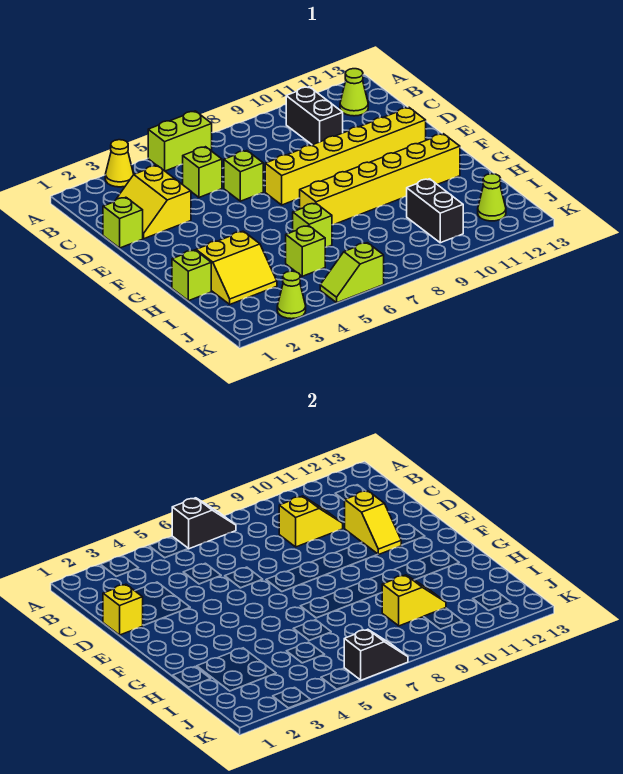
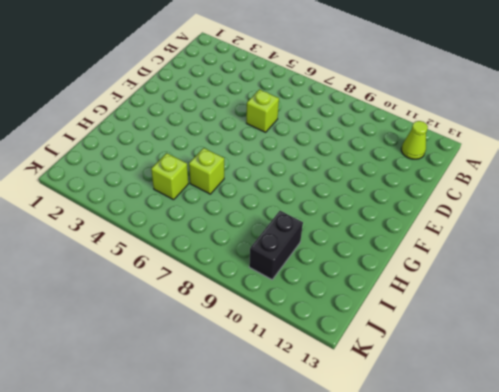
none -> yellow 1x1 cone [105,140,134,187]
none -> lime 1x2 brick [148,111,212,171]
none -> black 1x2 brick [286,87,343,145]

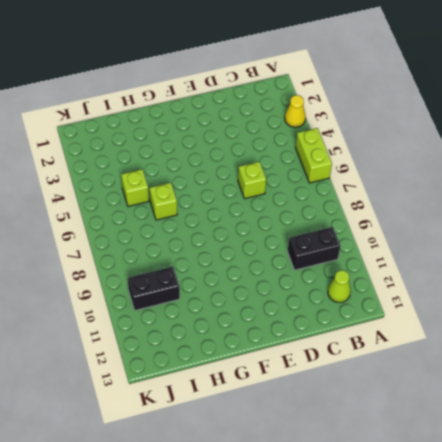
none -> yellow 2x2 slope [116,166,191,239]
none -> lime 1x1 brick [183,147,222,197]
none -> lime 1x1 brick [103,197,143,248]

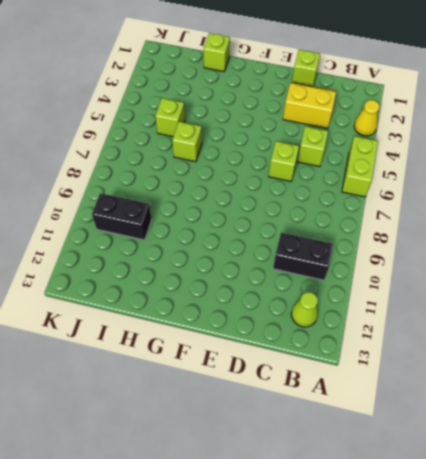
none -> yellow 1x6 brick [265,108,426,205]
none -> yellow 1x6 brick [300,134,460,225]
none -> yellow 2x2 slope [196,231,277,304]

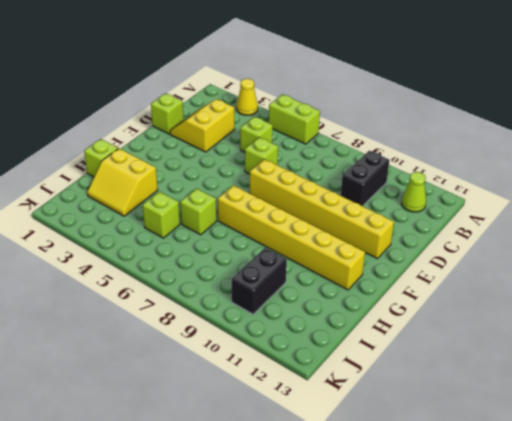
none -> lime 1x1 cone [478,174,506,221]
none -> lime 1x1 cone [277,271,306,319]
none -> lime 1x2 slope [320,243,384,303]

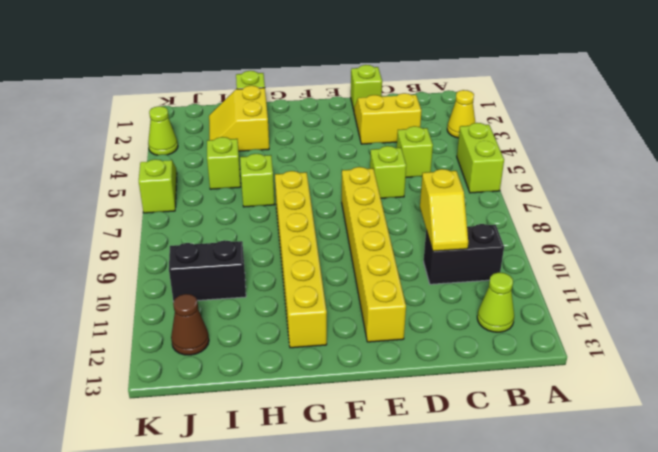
brown 1x1 cone [171,294,209,355] -> lime 1x1 cone [478,174,506,221]
none -> black 1x2 slope [172,498,236,549]
none -> yellow 1x1 brick [103,584,143,635]
none -> yellow 1x2 slope [344,491,401,555]

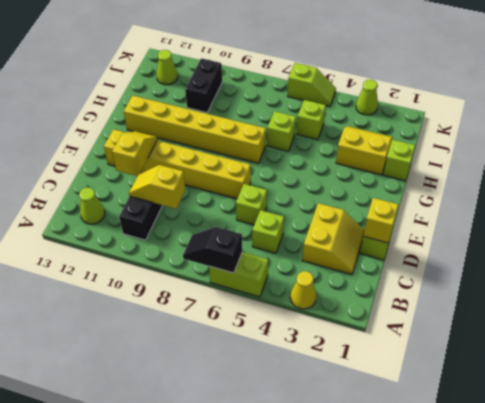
none -> yellow 1x2 slope [382,575,446,626]
none -> black 1x2 slope [344,629,408,680]

